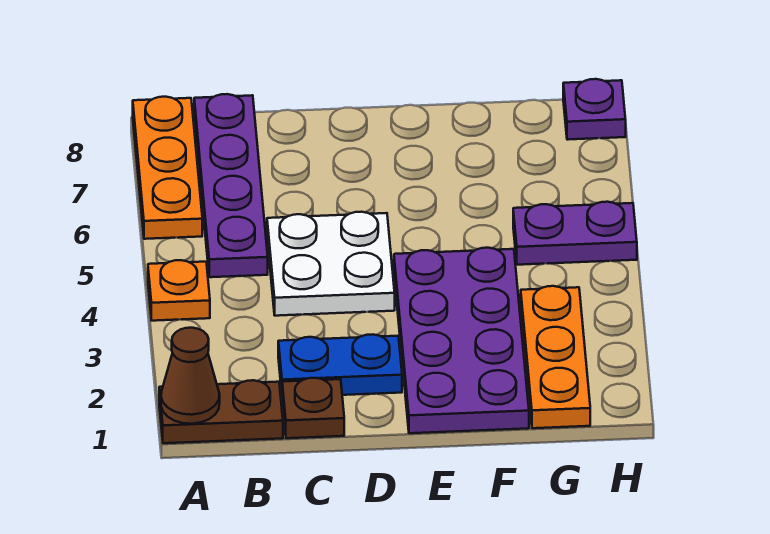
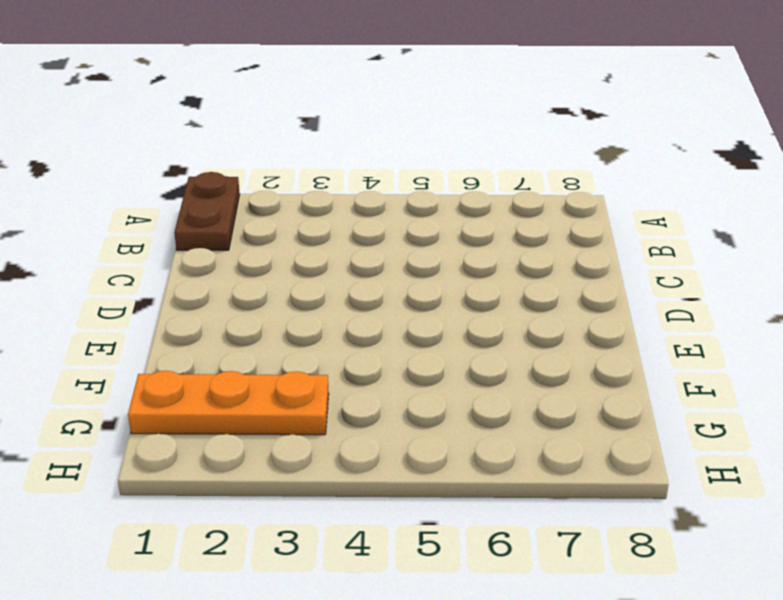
none -> orange 1x1 plate [148,260,210,321]
none -> orange 1x3 plate [133,97,202,239]
none -> purple 1x4 plate [194,94,268,277]

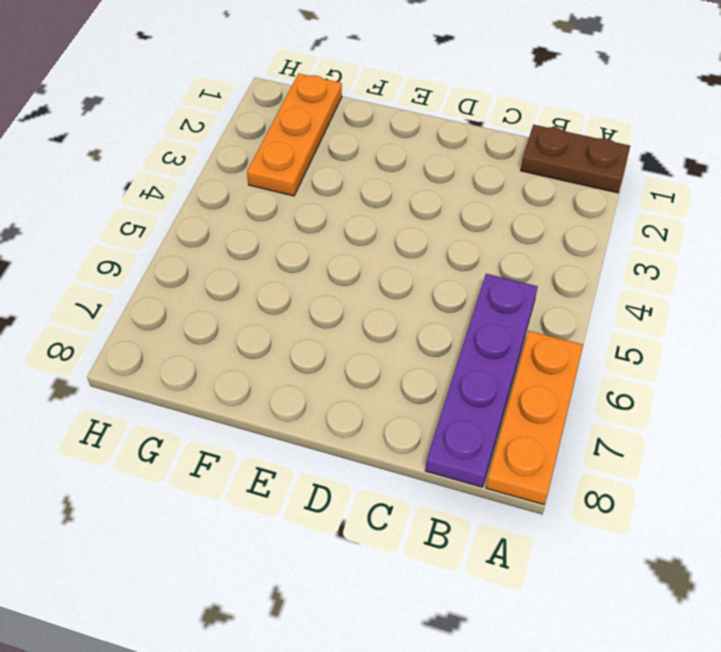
none -> orange 1x1 plate [148,260,210,321]
none -> brown 1x1 plate [282,378,344,438]
none -> blue 1x2 plate [278,335,402,395]

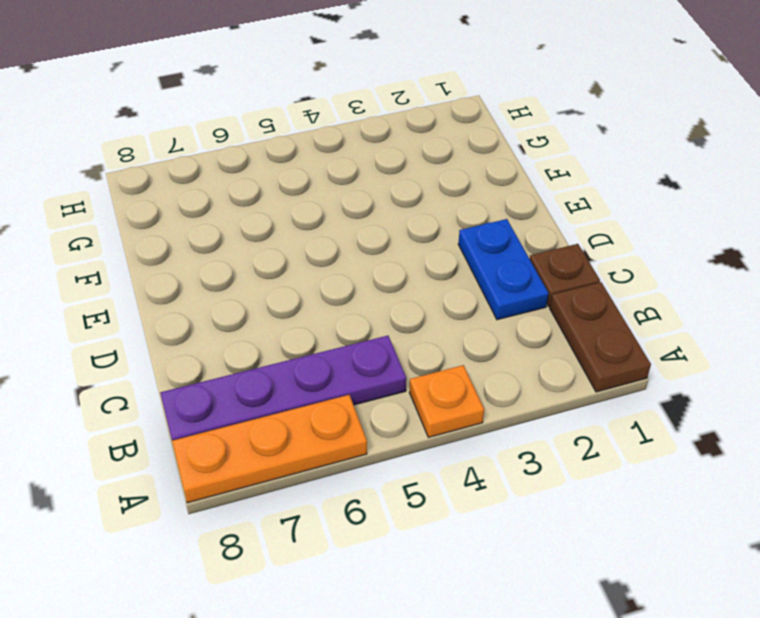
none -> white 2x2 plate [267,212,395,316]
none -> purple 2x4 plate [394,248,529,433]
none -> orange 1x3 plate [521,286,590,428]

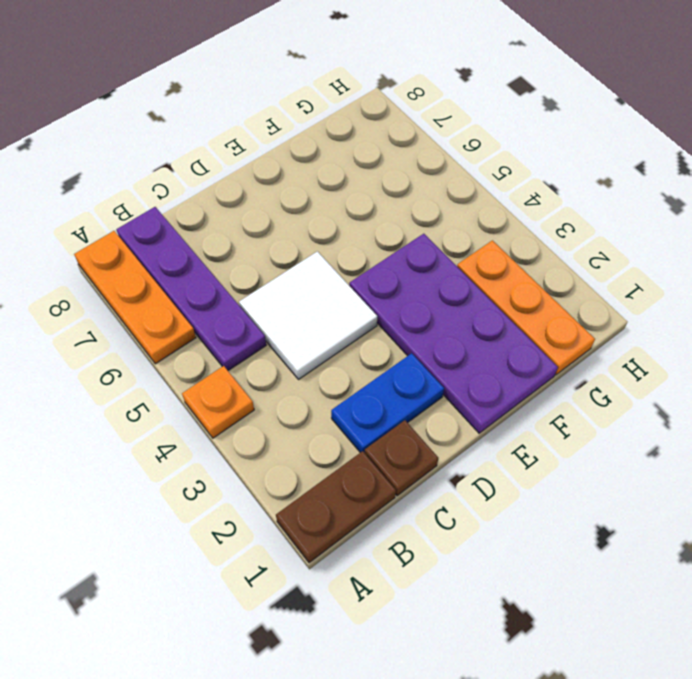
white 2x2 tile [239,251,377,379] -> white 2x2 plate [267,212,395,316]
none -> purple 1x2 plate [513,202,637,265]
none -> purple 1x1 plate [563,79,626,140]
none -> brown 1x1 cone [161,328,220,424]

